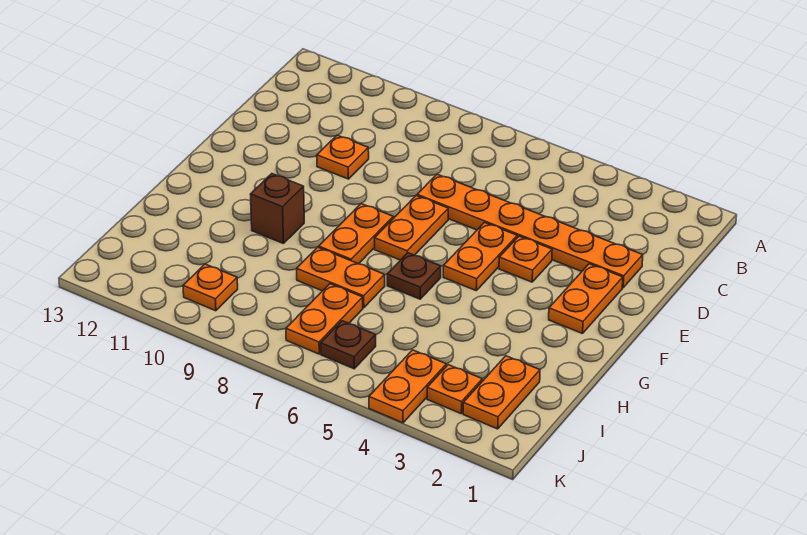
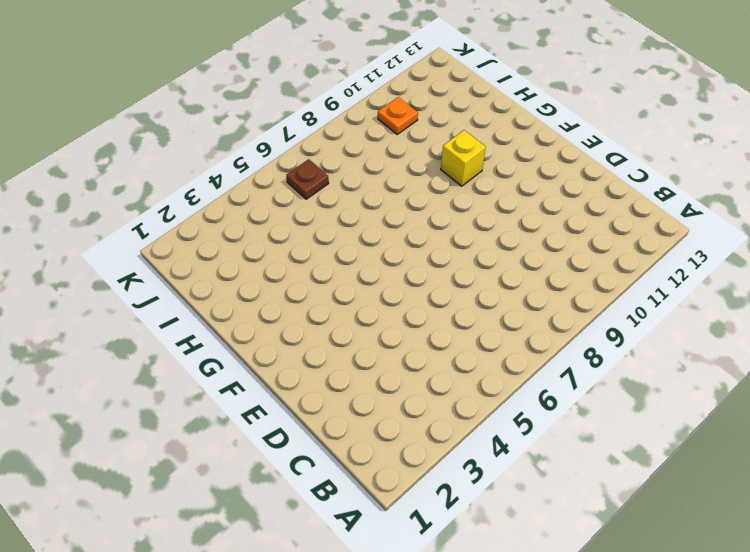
yellow 1x1 brick [441,130,486,186] -> brown 1x1 brick [250,174,304,244]
none -> orange 1x6 plate [417,174,643,288]
none -> orange 1x1 plate [317,135,369,179]
none -> orange 1x2 plate [549,264,623,334]

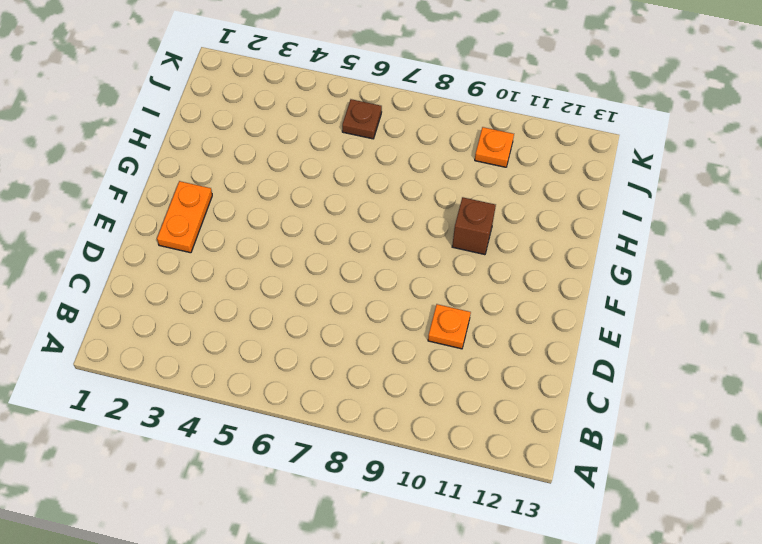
none -> orange 1x6 plate [417,174,643,288]
none -> orange 1x1 plate [499,236,552,282]
none -> orange 1x2 plate [443,223,517,290]

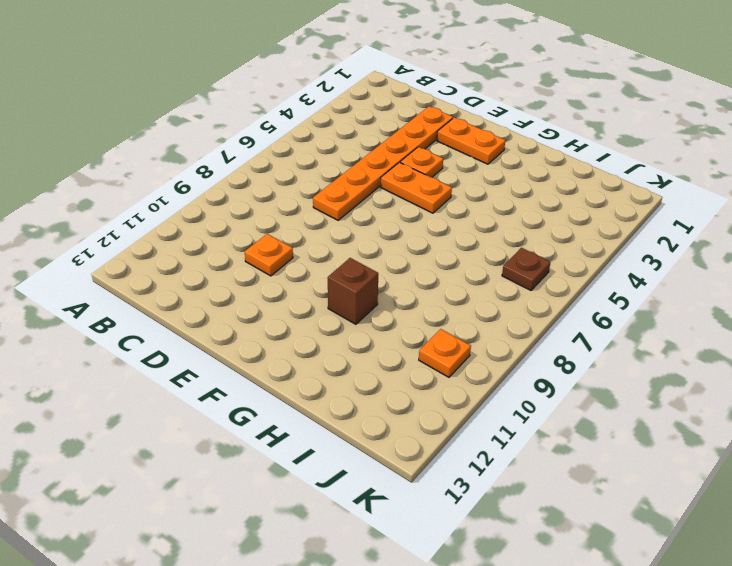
none -> orange 1x2 plate [375,196,448,260]
none -> orange 1x2 plate [319,204,393,264]
none -> brown 1x1 plate [387,253,441,299]

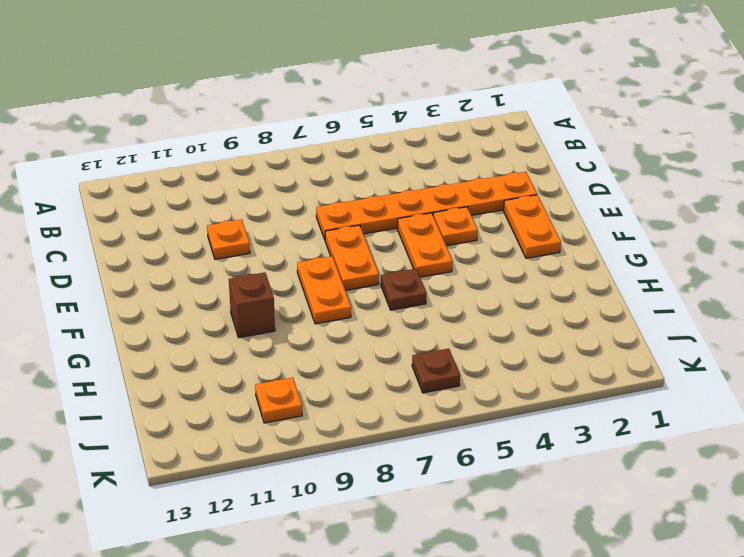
none -> orange 1x2 plate [297,247,385,308]
none -> orange 1x2 plate [463,356,540,429]
none -> orange 1x2 plate [286,284,363,354]

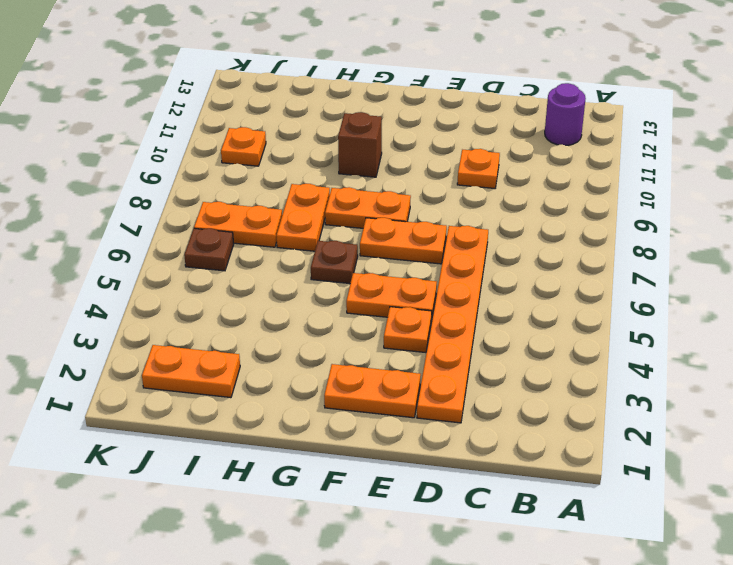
purple 1x1 round brick [545,83,586,145] -> none
none -> orange 1x1 plate [427,365,482,413]
none -> orange 1x2 plate [369,350,446,423]

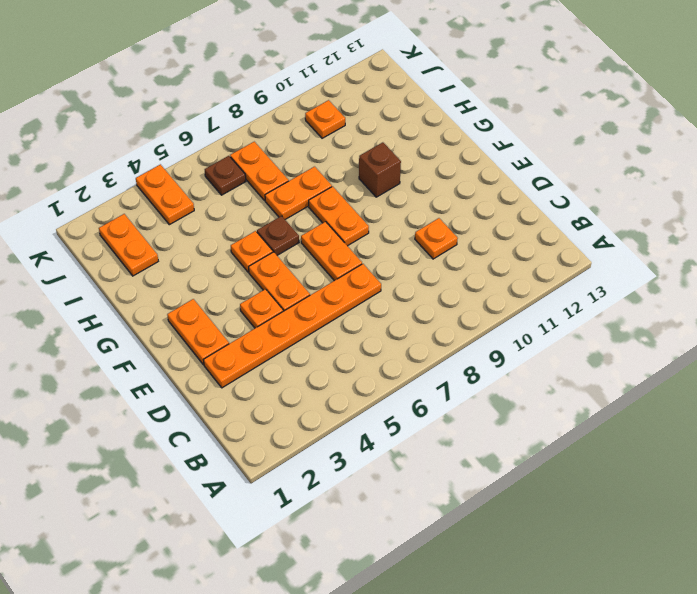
orange 1x1 plate [231,231,273,272] -> orange 1x1 plate moved to [427,365,482,413]

